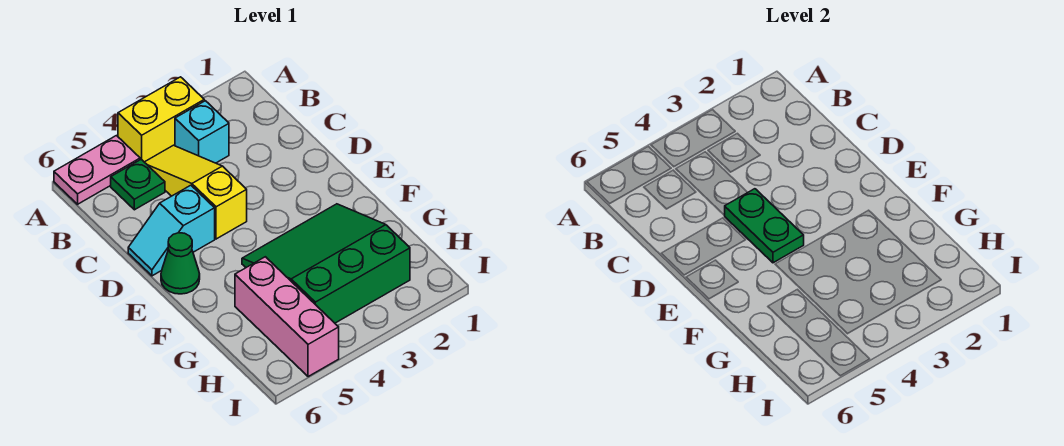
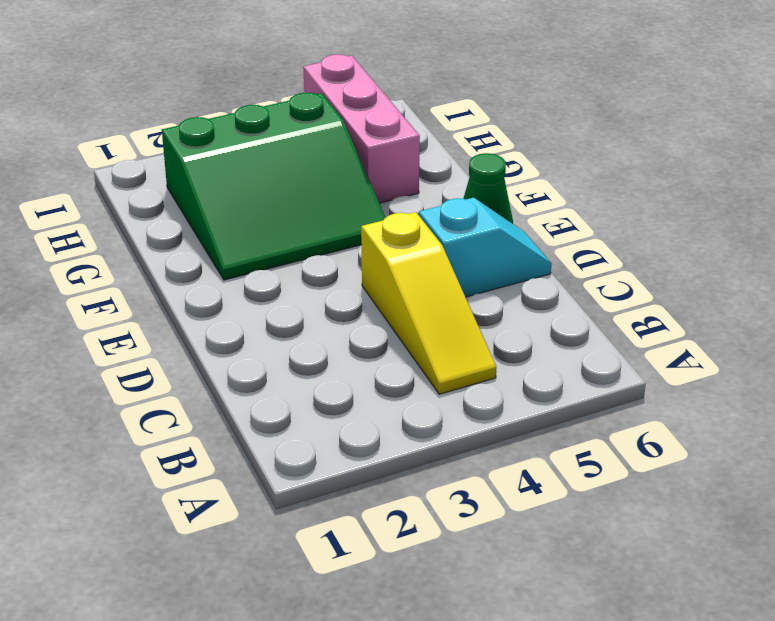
none -> yellow 1x2 brick [118,77,204,162]
none -> pink 1x2 plate [54,136,140,204]

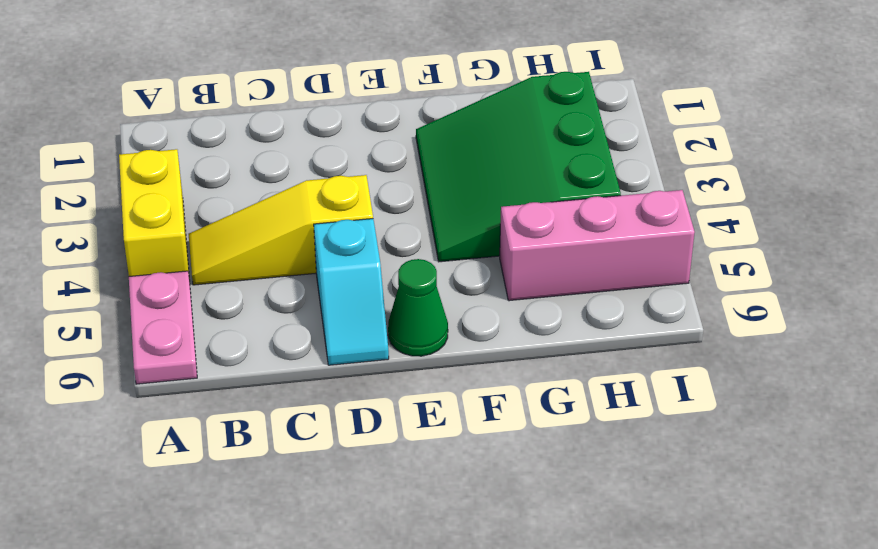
none -> cyan 1x1 brick [175,101,229,163]
none -> green 1x1 plate [111,159,165,210]

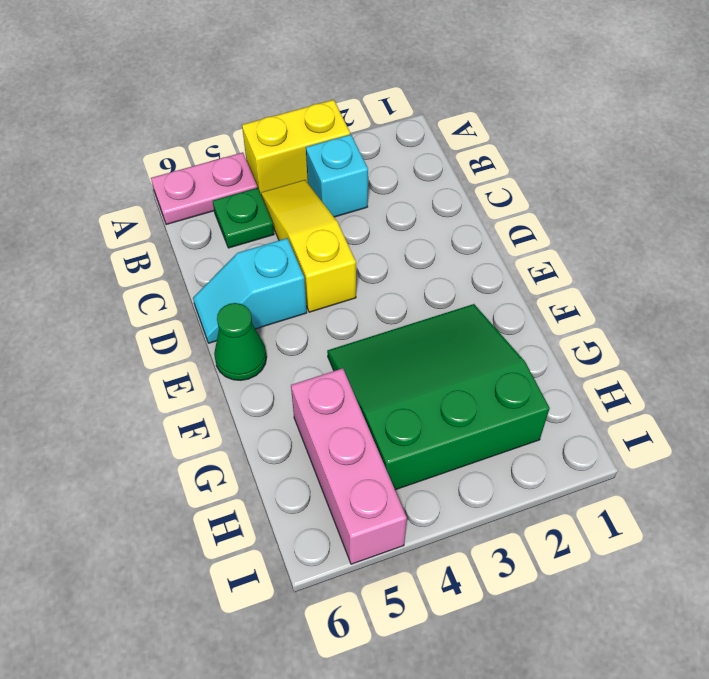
none -> green 1x2 plate [724,189,804,263]

